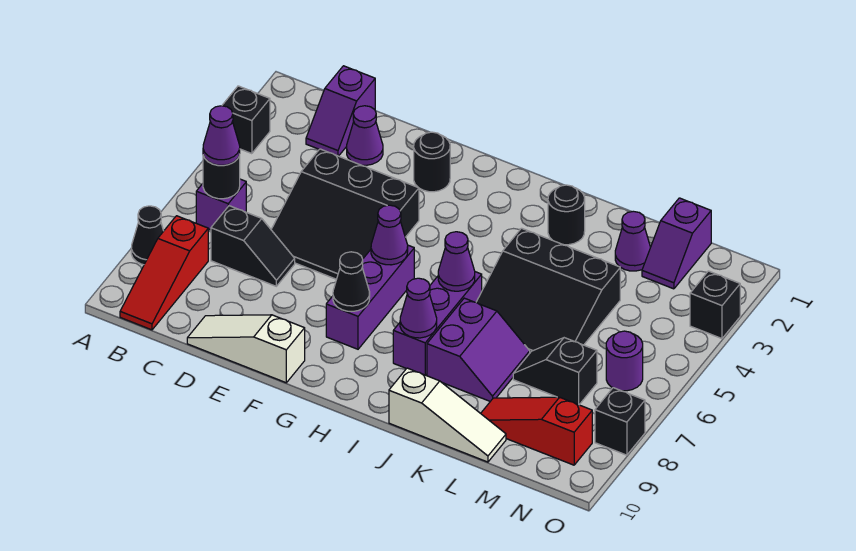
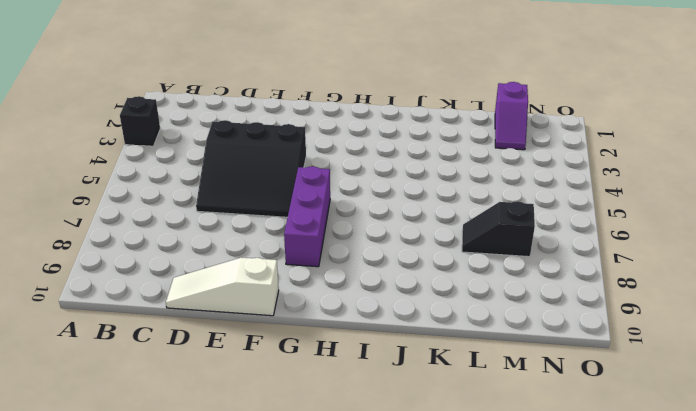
none -> black 1x1 cone [131,206,163,265]
none -> purple 1x1 brick [196,179,246,230]
none -> red 1x3 slope [120,216,208,330]

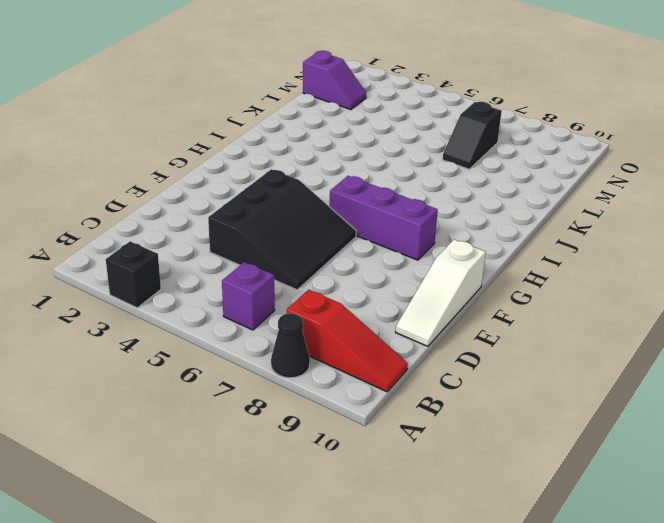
none -> purple 1x2 slope [306,66,375,156]
none -> black 1x2 slope [211,206,295,286]
none -> purple 1x1 cone [347,106,383,165]

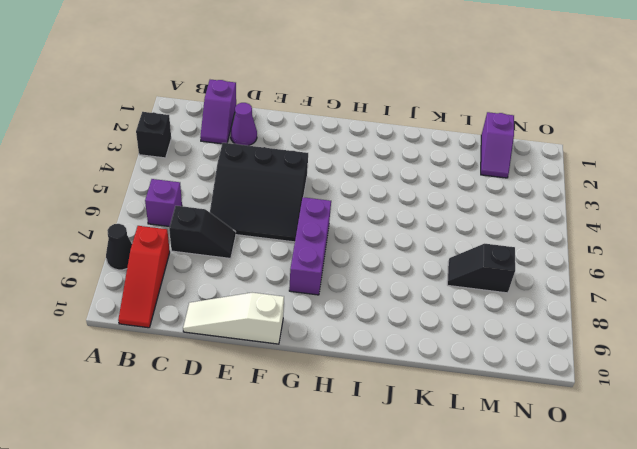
none -> black 1x1 round brick [414,132,450,192]
none -> purple 1x3 brick [393,272,482,375]
none -> black 1x1 round brick [548,185,585,245]

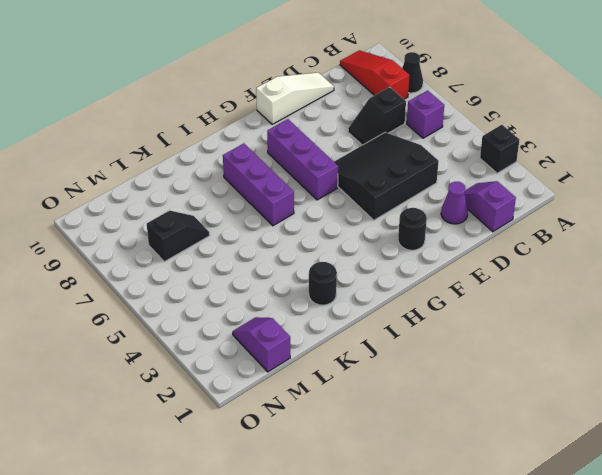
none -> black 3x3 slope [476,228,620,352]
none -> purple 2x2 slope [427,298,530,401]
none -> white 1x3 slope [389,368,506,462]

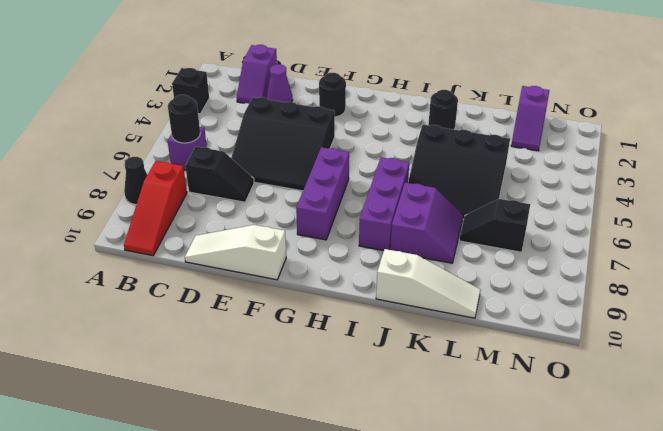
none -> purple 1x1 cone [615,211,651,271]
none -> red 1x3 slope [481,397,592,465]
none -> purple 1x1 round brick [606,331,643,391]

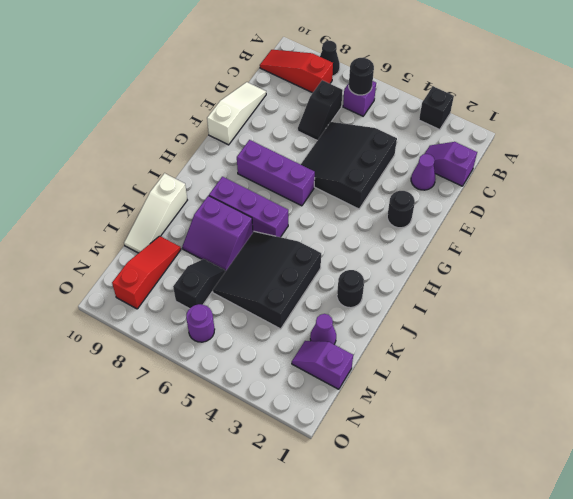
none -> black 1x1 brick [690,271,740,339]
none -> black 1x1 brick [595,388,645,455]
none -> purple 1x1 cone [371,205,408,265]

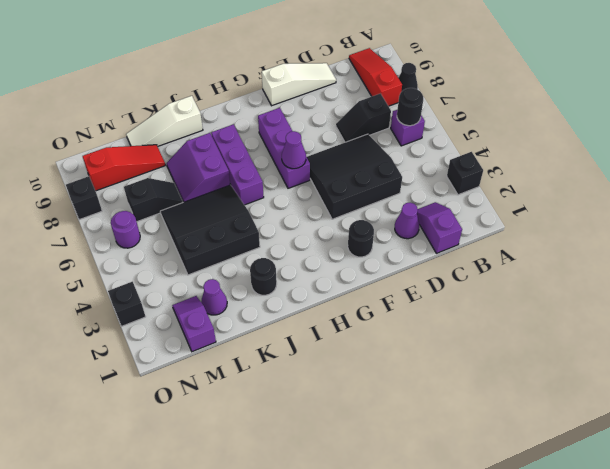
none -> black 1x1 cone [333,252,370,311]
none -> purple 1x1 cone [438,232,475,291]
none -> purple 1x1 cone [400,278,437,338]

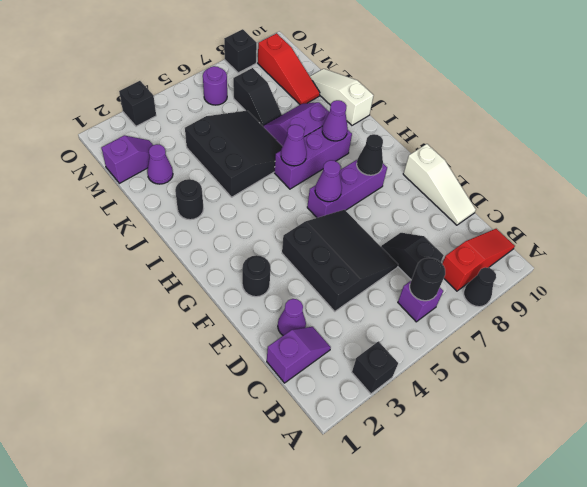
none -> purple 1x1 cone [203,106,240,165]

